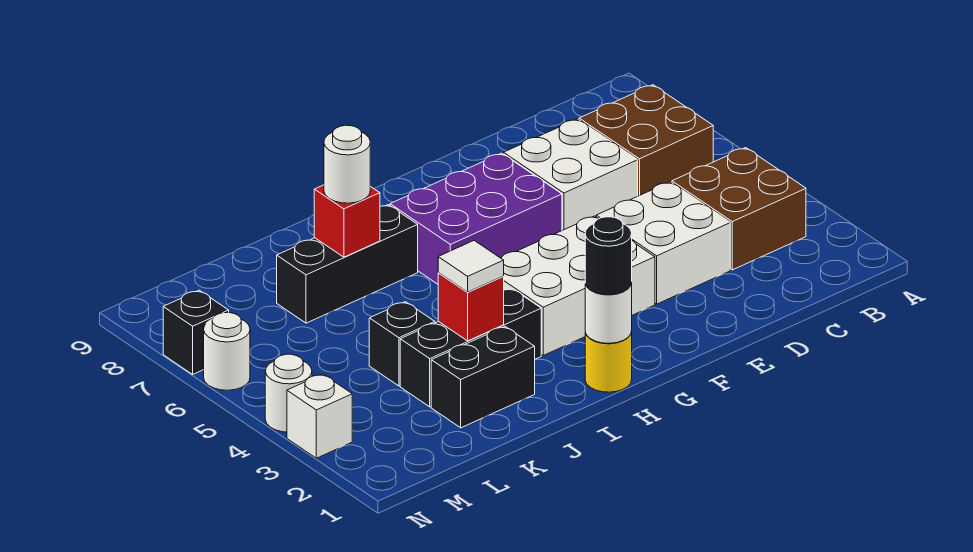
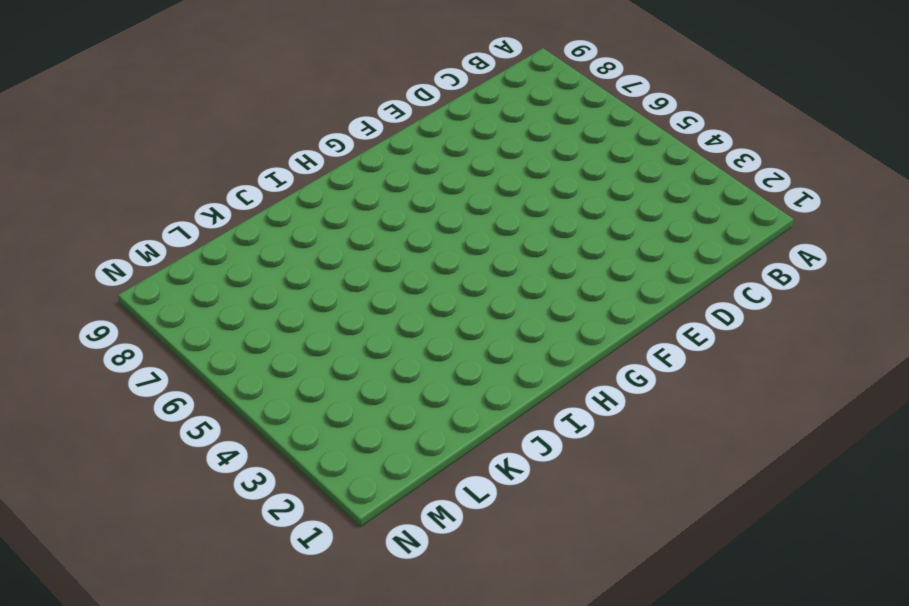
none -> brown 2x2 brick [672,148,806,270]
none -> brown 2x2 brick [579,85,713,196]
none -> white 2x2 brick [596,182,730,304]

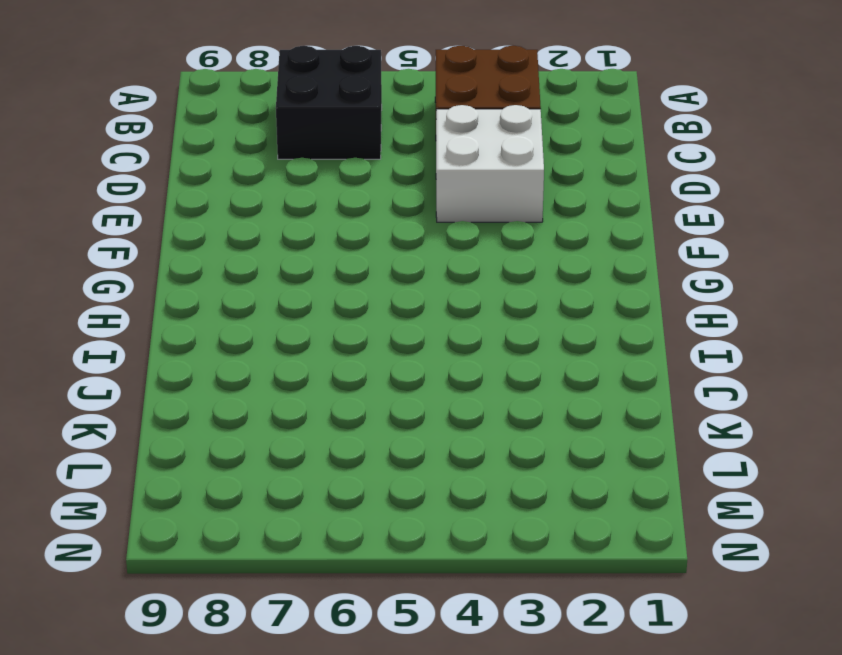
black 2x2 brick [276,46,382,159] -> brown 2x2 brick [579,85,713,196]
none -> white 2x2 brick [503,119,638,230]
none -> white 2x3 brick [501,216,655,355]
none -> purple 2x3 brick [390,153,562,284]

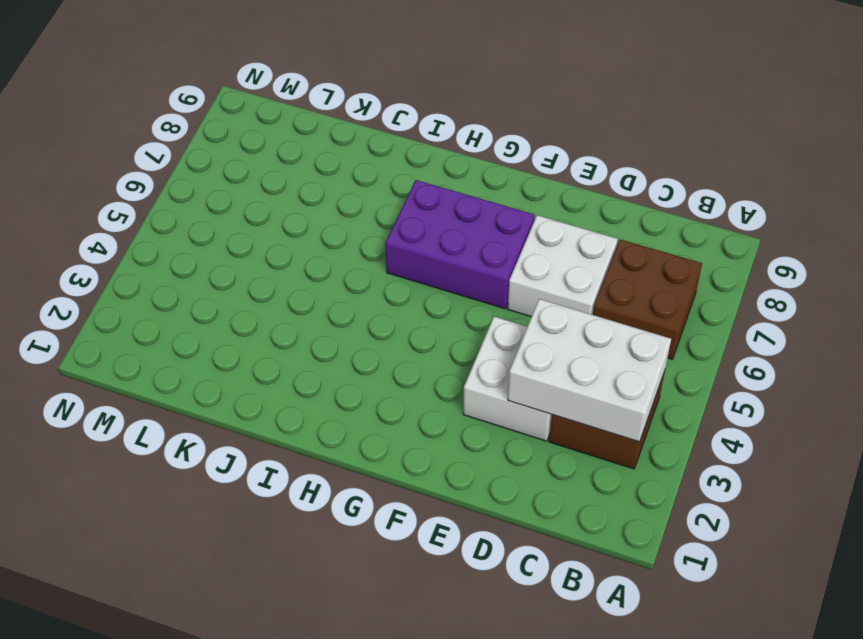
white 2x3 brick [508,299,671,442] -> white 2x3 brick moved to [501,216,655,355]
none -> yellow 1x1 round brick [585,331,632,392]
none -> black 1x3 brick [400,288,541,407]
none -> black 1x3 brick [277,205,418,323]

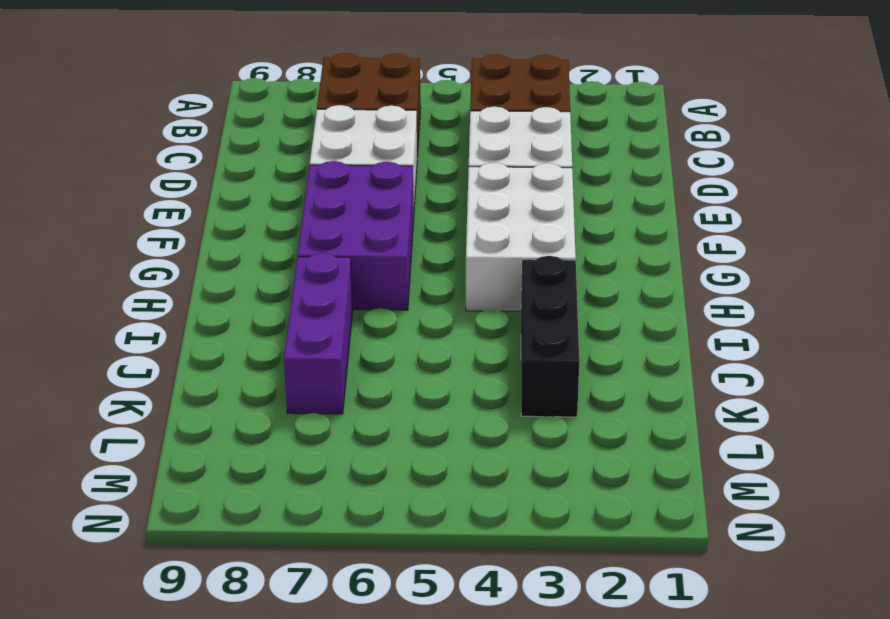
purple 1x3 brick [284,253,353,414] -> black 1x3 brick [277,205,418,323]
none -> yellow 1x1 round brick [585,331,632,392]
none -> black 1x2 brick [431,327,535,428]
none -> black 1x1 brick [369,302,435,386]

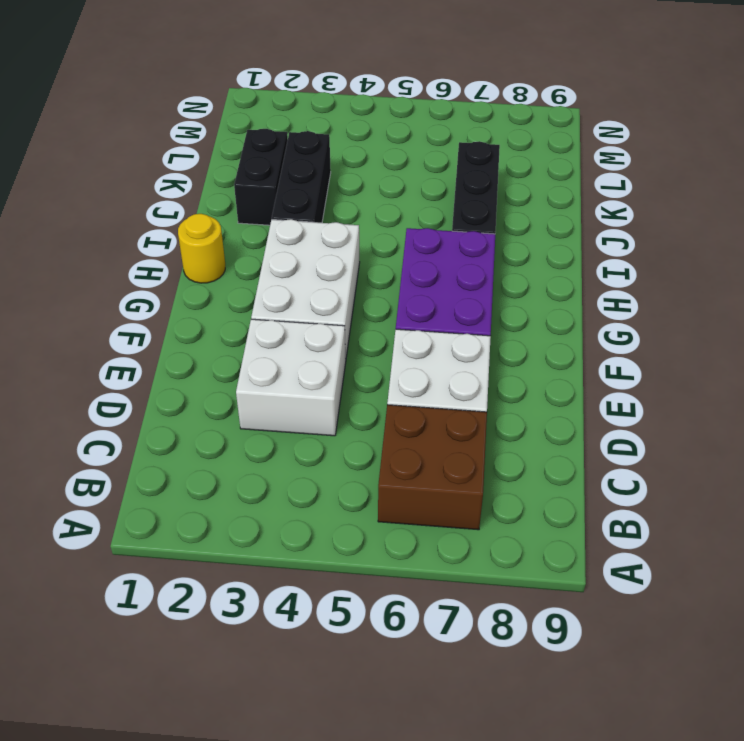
none -> brown 2x2 brick [672,148,806,270]
none -> black 1x1 brick [369,302,435,386]
none -> white 1x1 brick [287,374,352,458]

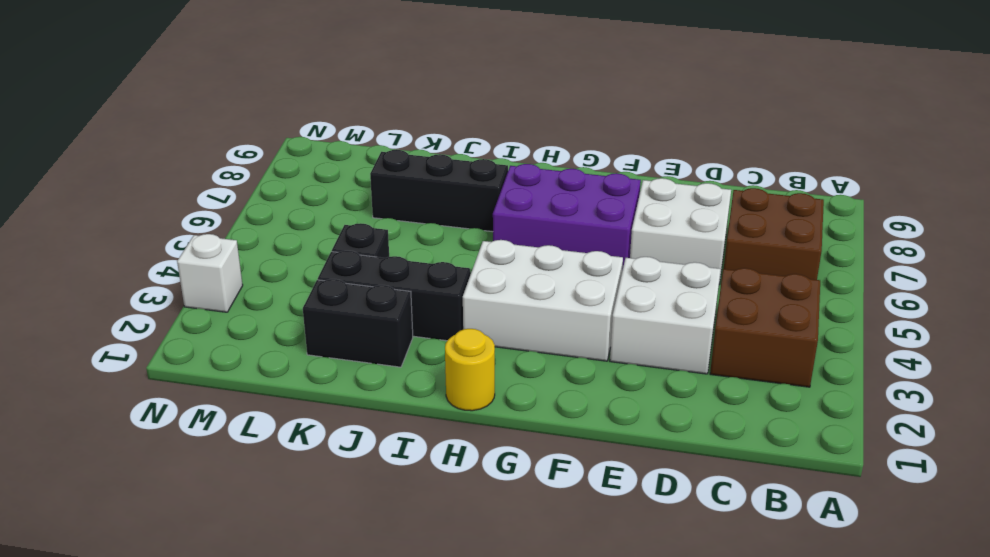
none -> white 1x1 round brick [265,354,312,432]
none -> white 1x1 round brick [204,313,250,390]
none -> black 1x1 brick [163,290,229,374]

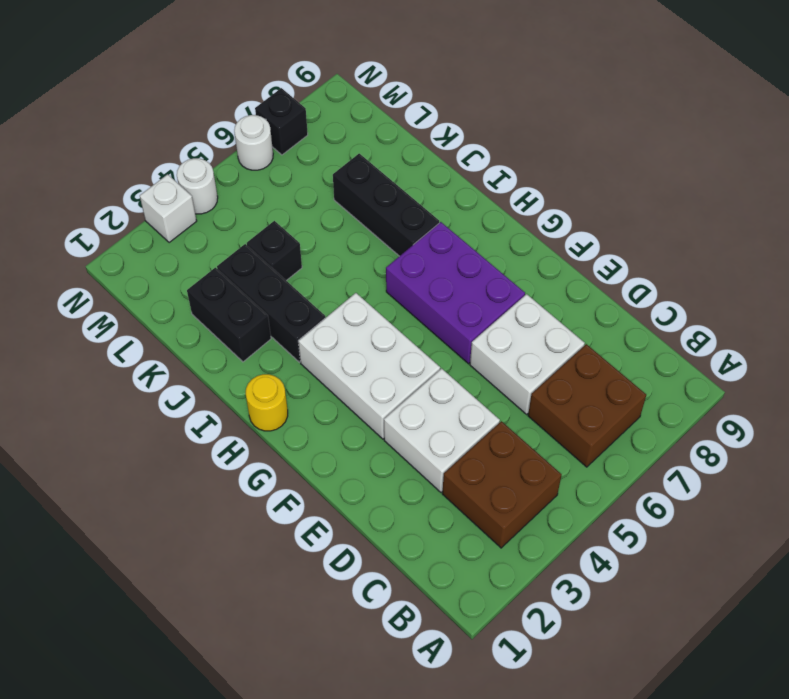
none -> white 1x1 round brick [585,282,632,343]
none -> red 1x1 brick [438,273,504,341]
none -> red 1x1 brick [314,185,380,257]

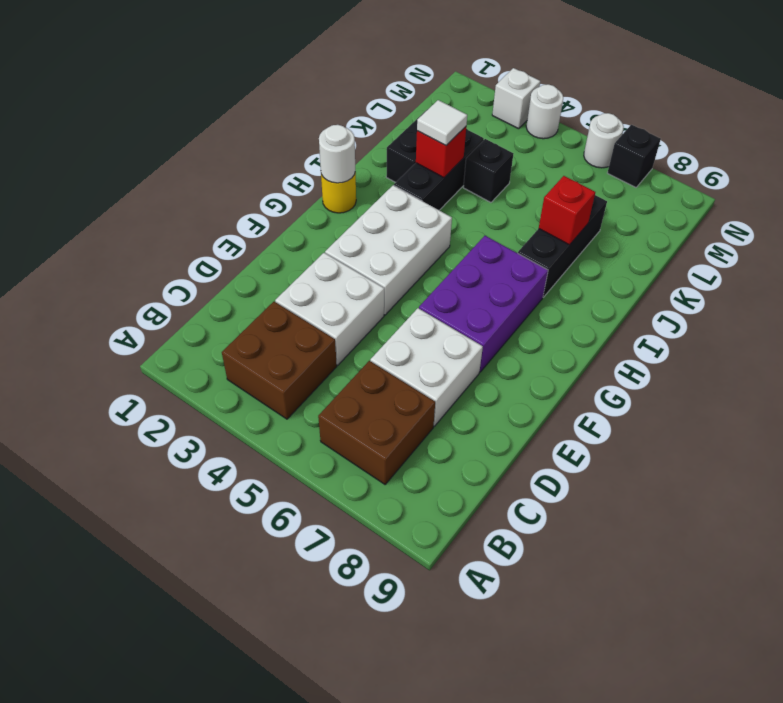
none -> black 1x1 round brick [585,217,632,295]
none -> white 1x1 round brick [324,125,370,203]

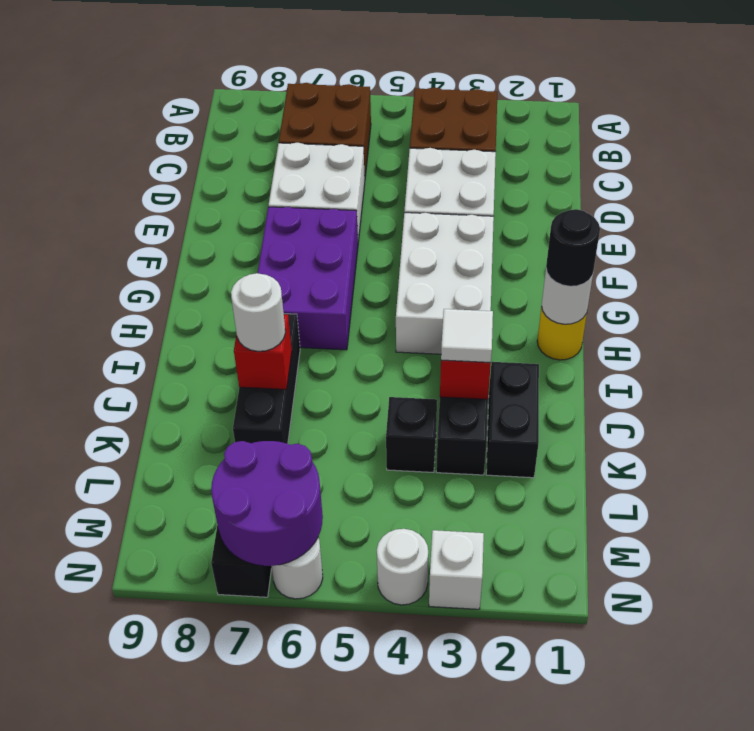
purple 2x2 round brick [211,441,323,566] -> none

